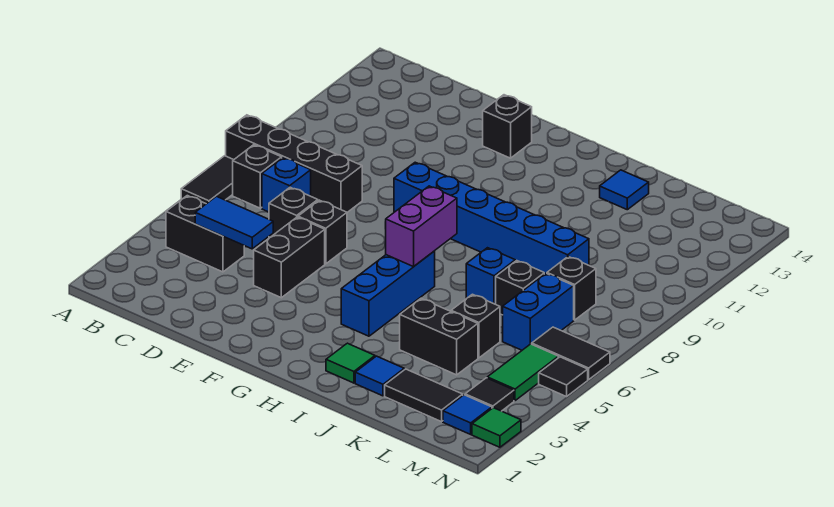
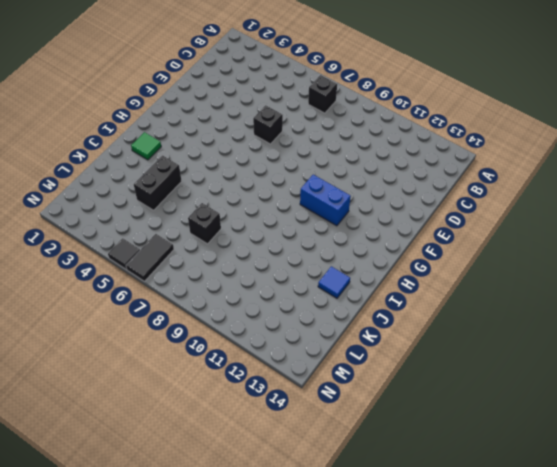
blue 1x2 brick [300,175,351,226] -> blue 1x2 brick moved to [503,274,574,350]
none -> black 1x2 tile [181,156,233,204]
none -> black 1x4 brick [226,115,362,212]
none -> black 1x2 brick [166,196,244,272]

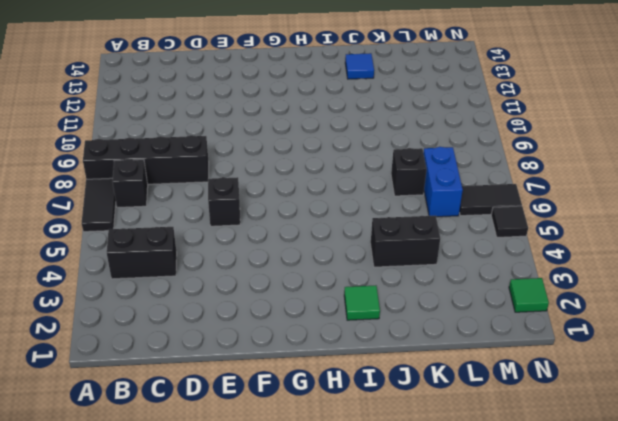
none -> blue 1x1 brick [262,158,311,212]
none -> black 1x1 brick [269,187,318,238]
none -> black 1x2 brick [254,217,325,298]

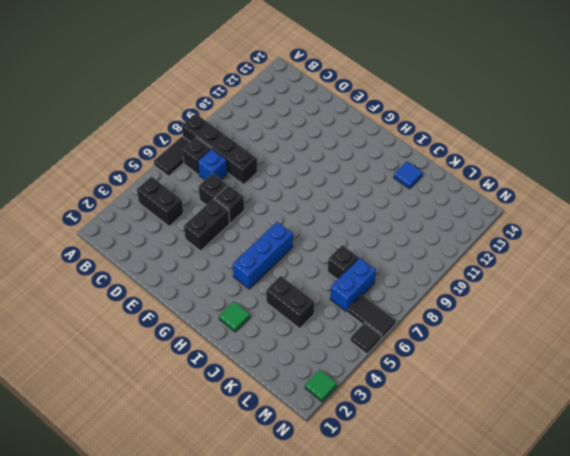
none -> blue 1x6 brick [394,162,589,274]
none -> black 1x1 brick [483,95,532,158]
none -> blue 1x1 tile [355,356,404,396]

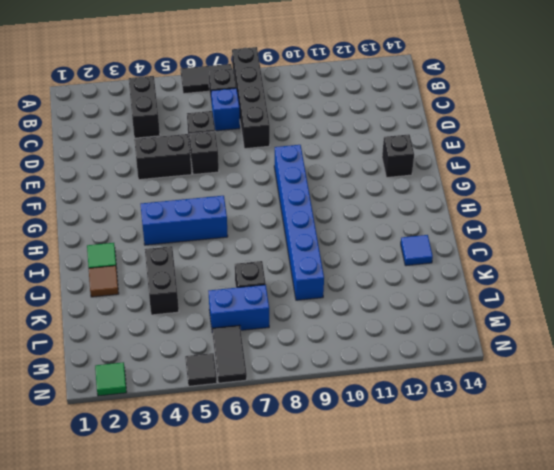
brown 1x1 tile [89,266,119,297] -> blue 1x1 tile [355,356,404,396]
none -> blue 1x1 brick [466,248,515,304]
none -> black 1x2 tile [385,369,463,422]
none -> black 1x1 brick [451,294,500,358]

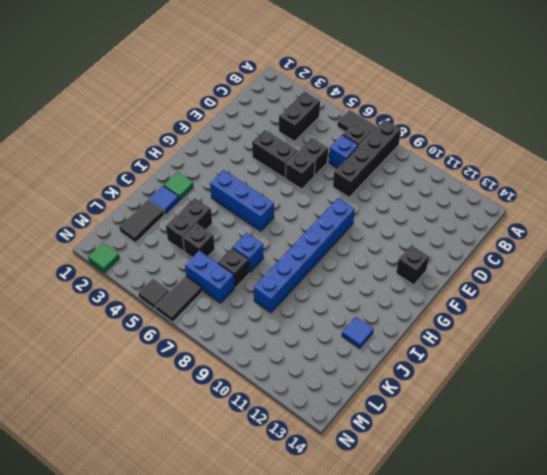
none -> black 1x1 brick [547,257,596,320]
none -> blue 1x1 tile [443,395,492,434]
none -> black 1x1 tile [465,378,514,411]

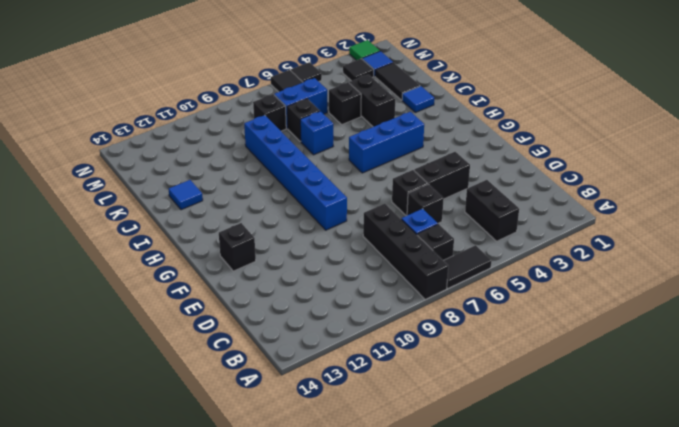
none -> green 1x1 tile [326,343,375,383]
none -> green 1x2 tile [487,344,558,401]
none -> blue 1x2 tile [195,196,273,249]

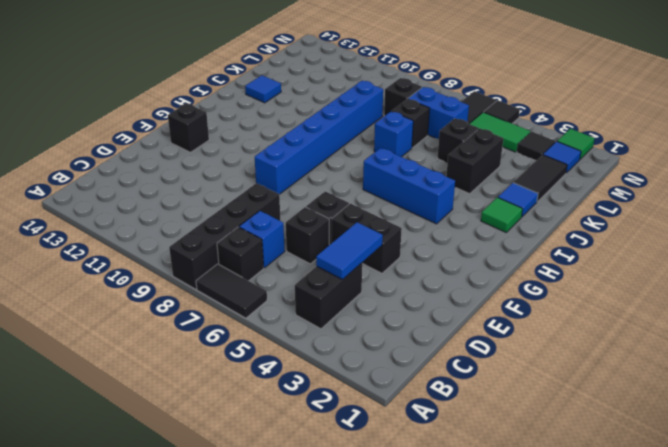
none -> purple 1x2 brick [386,186,457,267]

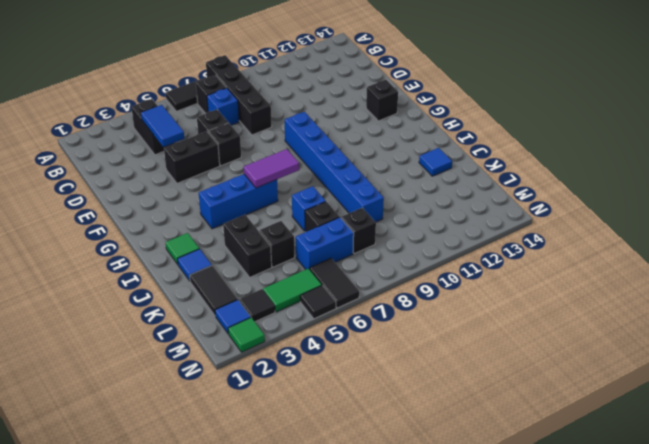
purple 1x2 tile [244,149,299,188] -> purple 1x2 brick [386,186,457,267]

